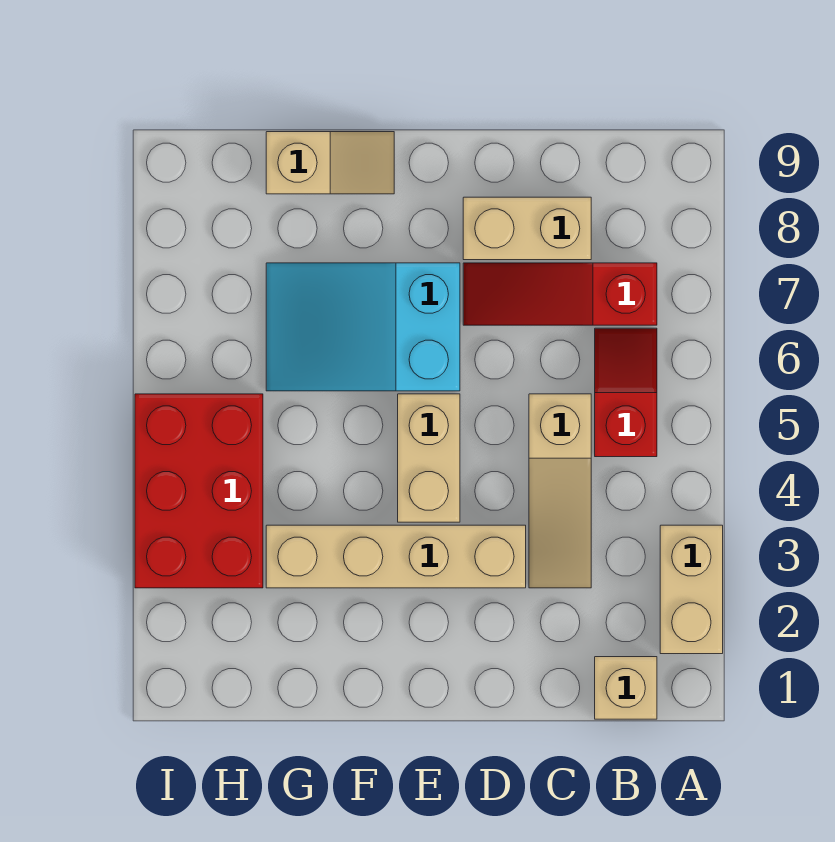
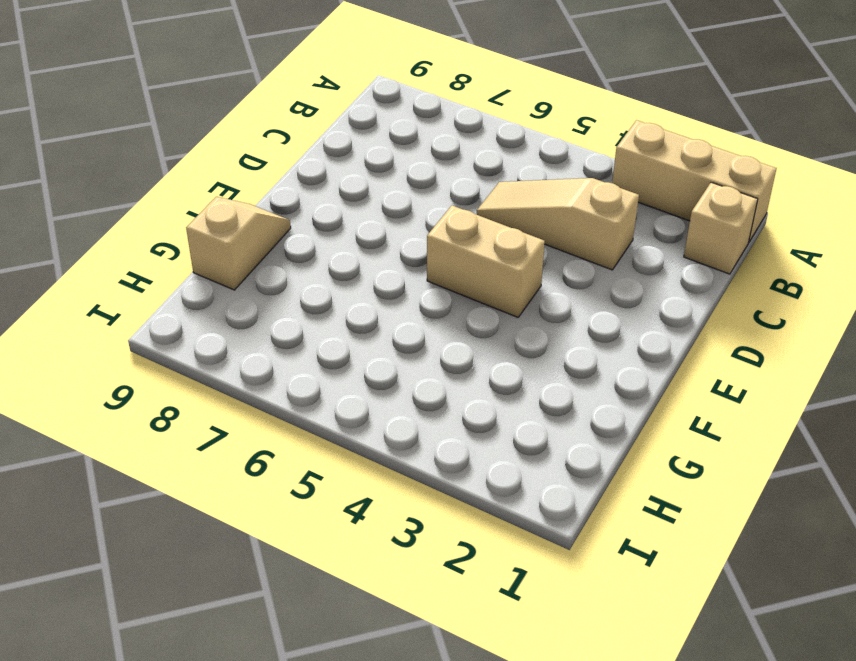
tan 1x3 brick [612,120,777,242] -> tan 1x2 brick [660,525,723,654]
tan 1x3 slope [477,178,639,270] -> tan 1x3 slope turned to [529,394,591,588]
none -> red 1x2 slope [595,328,657,457]
none -> red 1x3 slope [463,263,657,325]

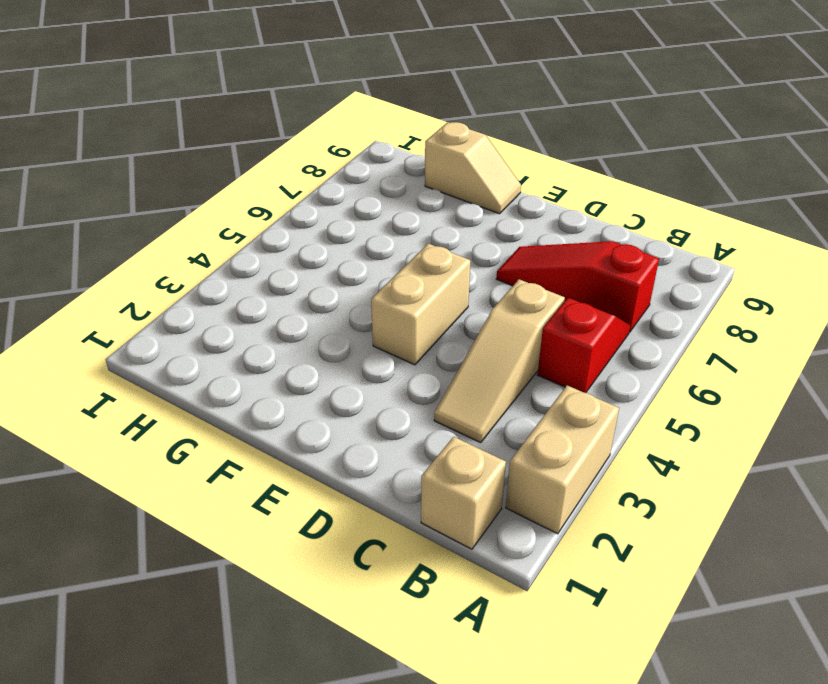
none -> tan 1x2 brick [463,197,591,260]
none -> tan 1x4 brick [266,525,526,588]

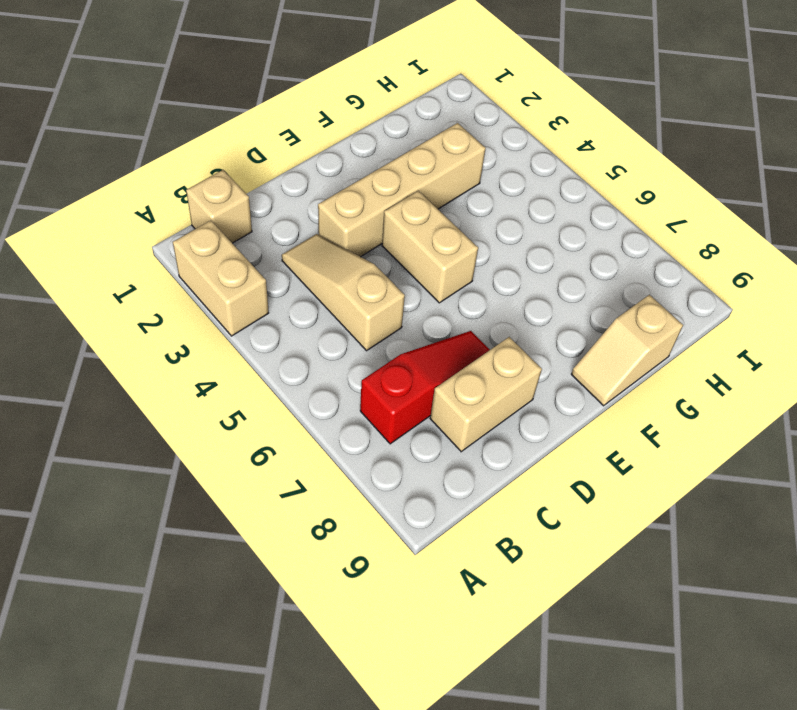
none -> red 1x2 slope [595,328,657,457]
none -> cyan 2x3 slope [266,263,460,391]

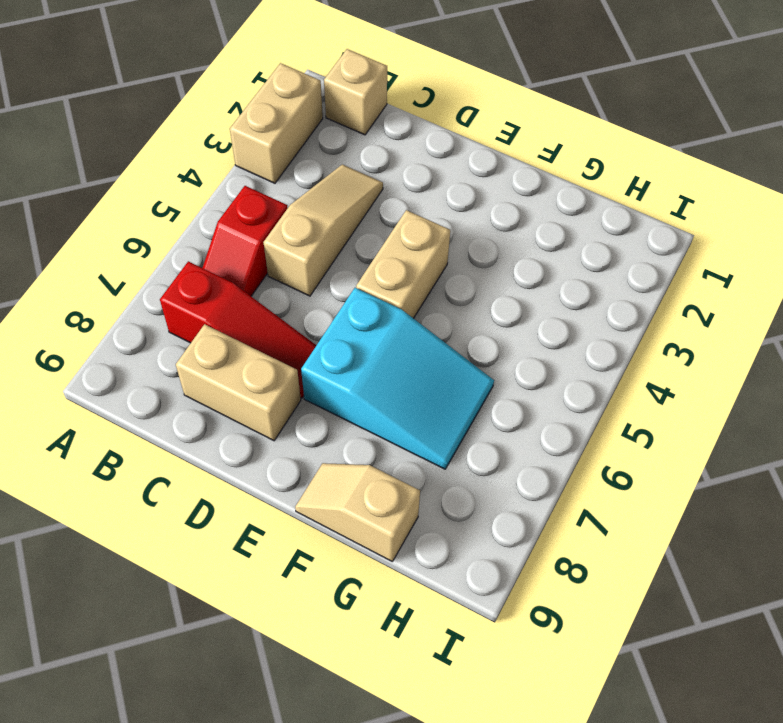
none -> tan 1x4 brick [266,525,526,588]
none -> red 2x3 brick [135,394,263,588]

